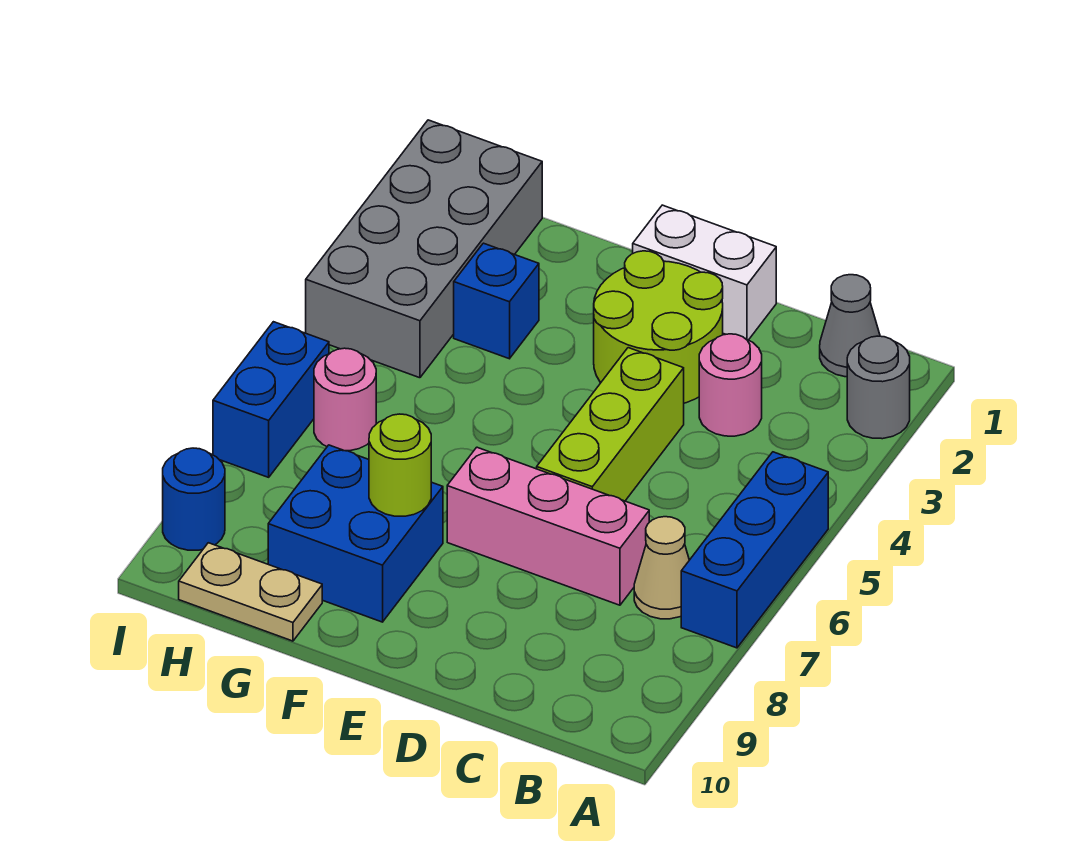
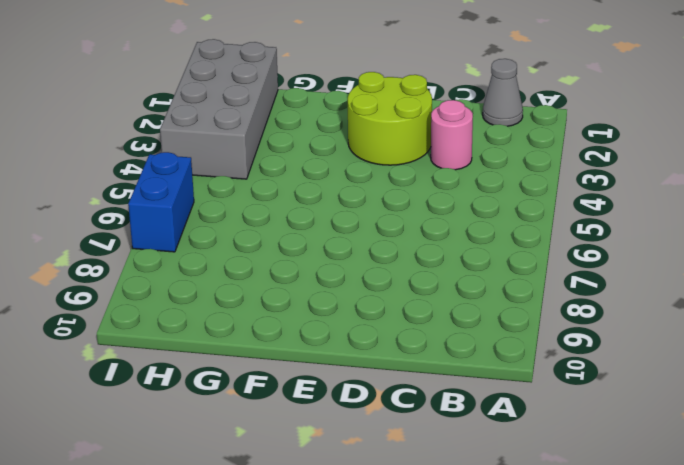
none -> grey 1x1 round brick [847,336,910,439]
none -> blue 1x3 brick [681,452,828,648]
none -> tan 1x1 cone [634,517,689,619]

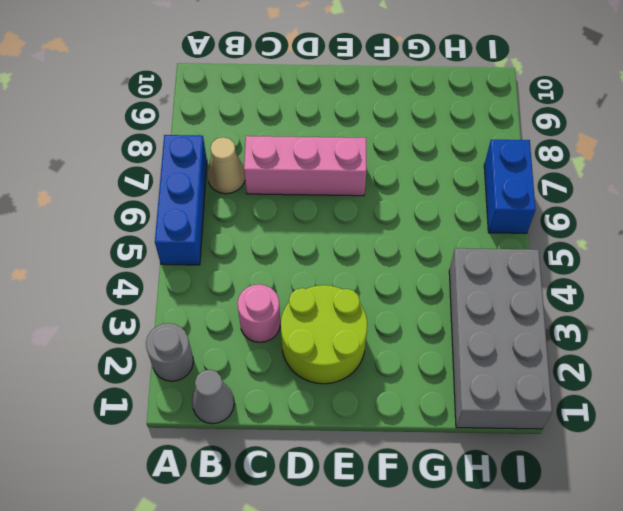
none -> white 1x2 brick [633,205,776,340]
none -> lime 1x3 brick [537,348,684,501]
none -> blue 2x2 brick [268,445,443,622]

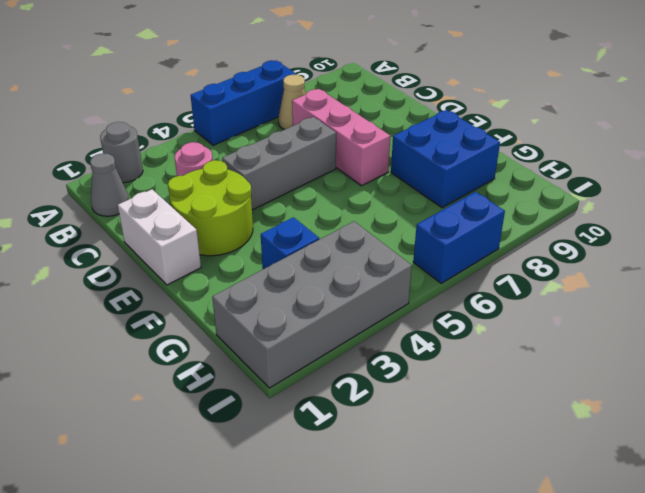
grey 1x3 brick [222,117,336,210] -> lime 1x3 brick [537,348,684,501]
none -> tan 1x2 plate [179,543,322,641]
none -> pink 1x1 round brick [314,348,376,451]
none -> blue 1x1 round brick [163,448,225,550]

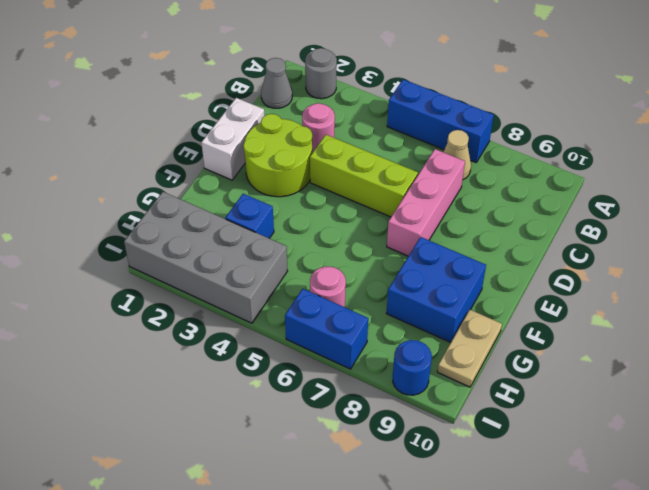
none -> lime 1x1 round brick [369,414,431,516]

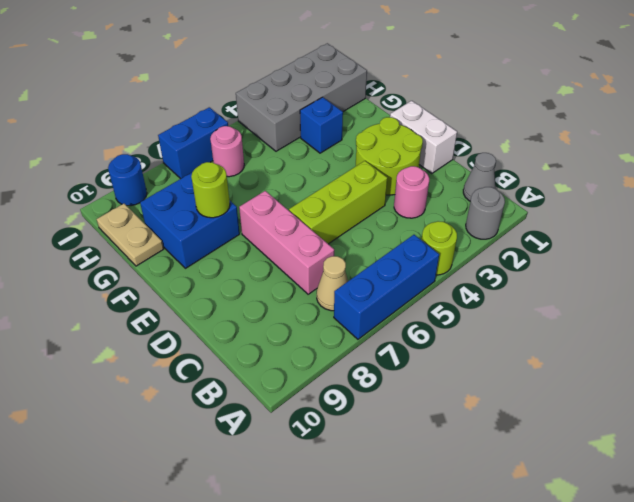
lime 1x1 round brick [421,221,457,275] -> none

